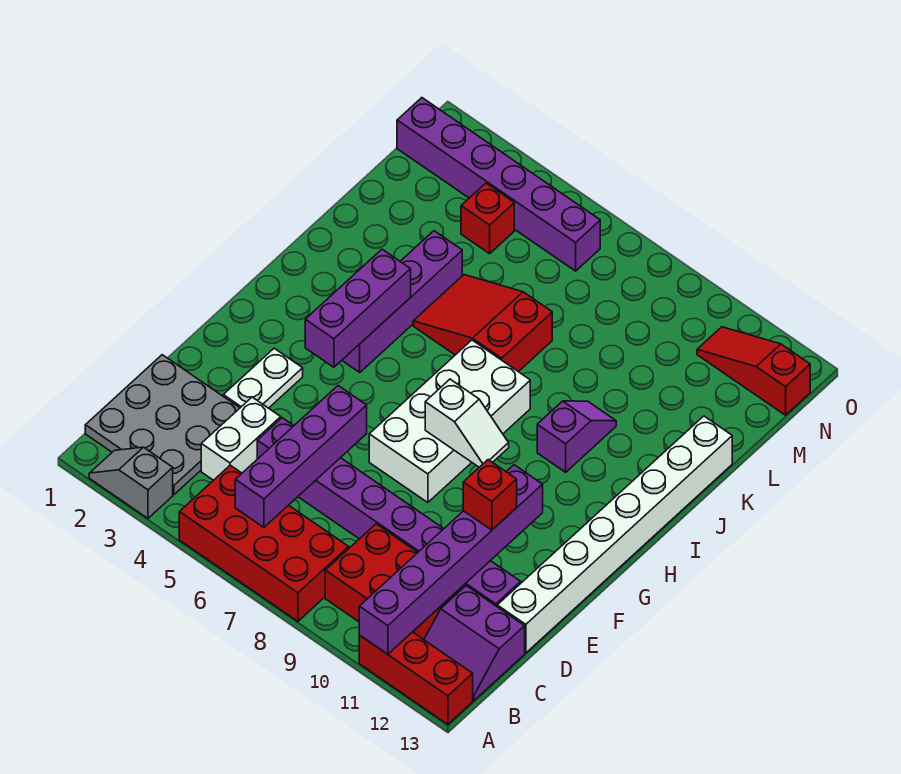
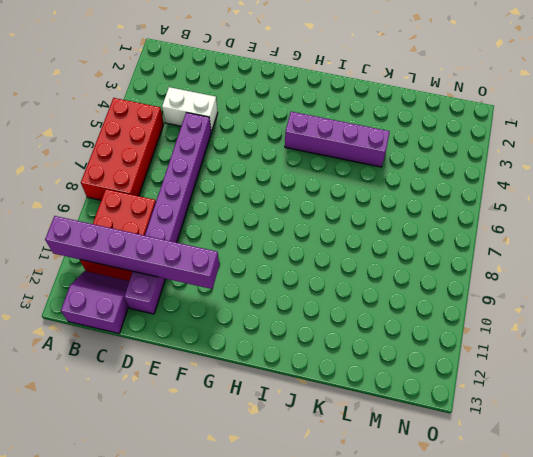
purple 2x2 slope [61,271,129,333] -> purple 2x2 slope turned to [424,586,525,701]
none -> grey 1x2 slope [89,447,173,518]
none -> red 1x3 brick [359,632,473,724]
none -> grey 3x3 plate [85,355,240,495]

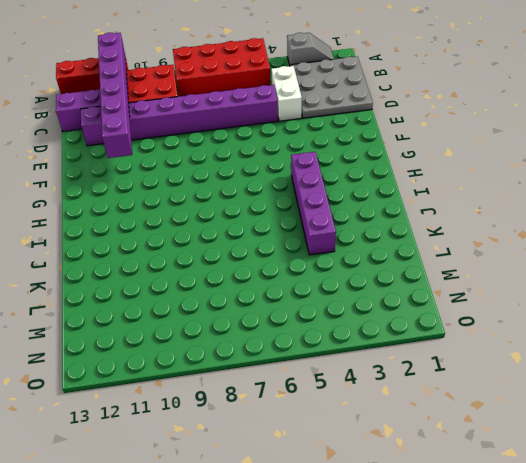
none -> white 1x8 brick [497,416,732,653]
none -> white 1x2 plate [223,348,303,408]
none -> white 2x4 brick [369,340,530,503]

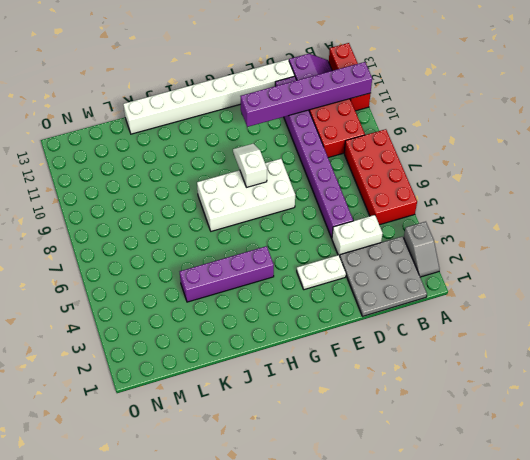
none -> purple 1x2 slope [537,401,616,472]
none -> red 2x3 slope [413,275,552,372]
none -> red 1x1 brick [461,183,514,254]

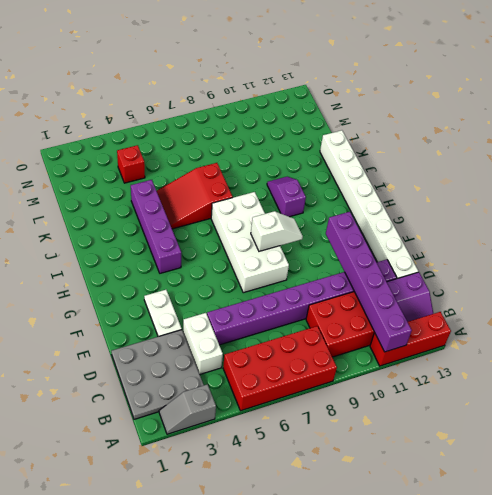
none -> purple 1x6 brick [397,98,600,271]
none -> red 1x3 slope [697,327,810,415]
none -> purple 1x4 brick [235,386,367,527]

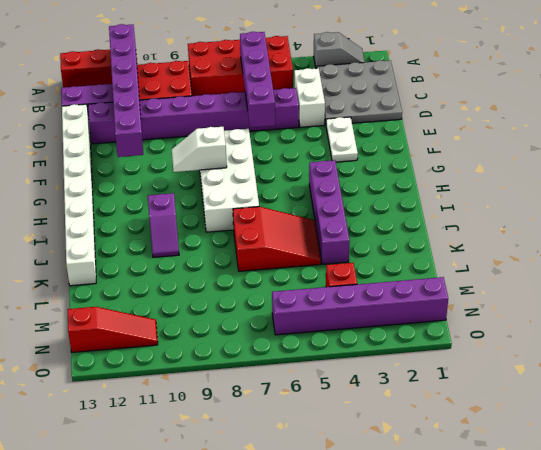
none -> purple 1x3 brick [305,249,411,367]
none -> red 1x1 brick [463,460,517,530]

